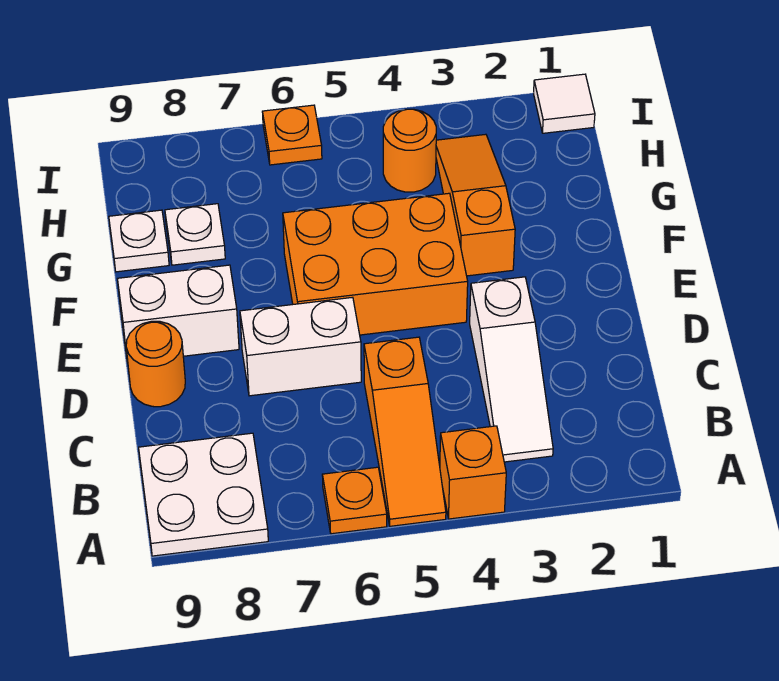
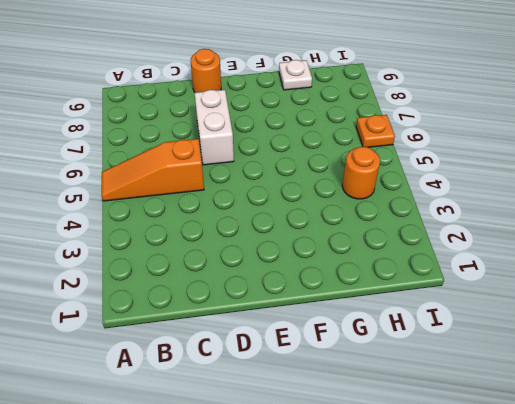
none -> orange 1x1 brick [440,426,506,519]
none -> orange 1x1 plate [322,467,387,534]
none -> white 2x2 plate [139,433,268,556]

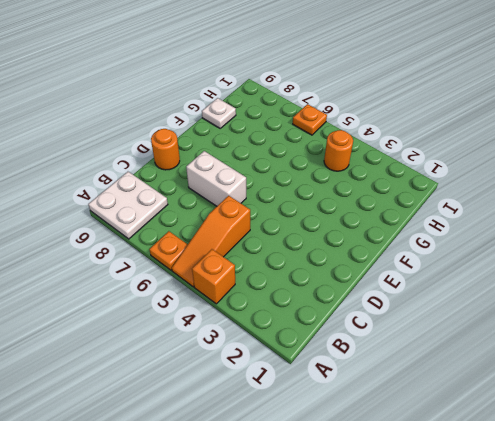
none -> white 1x3 slope [470,277,553,462]
none -> orange 2x3 brick [283,193,468,335]
none -> white 1x2 brick [118,265,239,363]

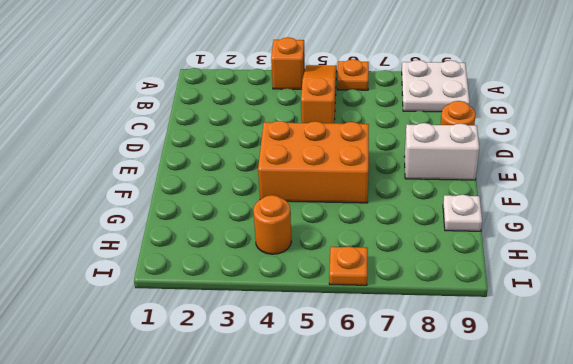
none -> white 1x3 slope [470,277,553,462]
none -> white 1x2 brick [240,297,361,396]
none -> orange 1x3 slope [436,134,515,276]

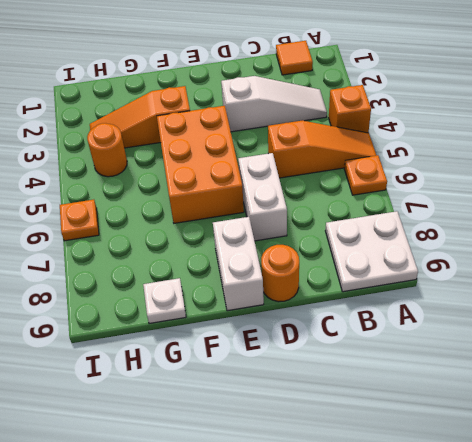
orange 1x1 tile [276,41,313,75] -> none
none -> white 1x1 plate [165,204,225,265]
none -> white 1x1 tile [534,74,595,133]

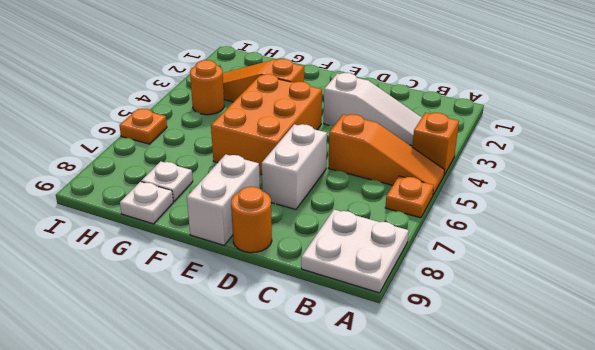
none -> white 1x1 tile [534,74,595,133]

